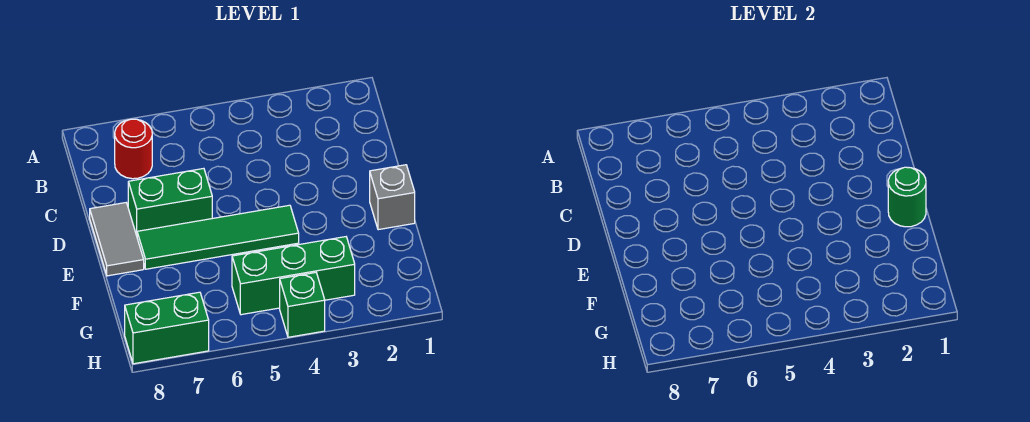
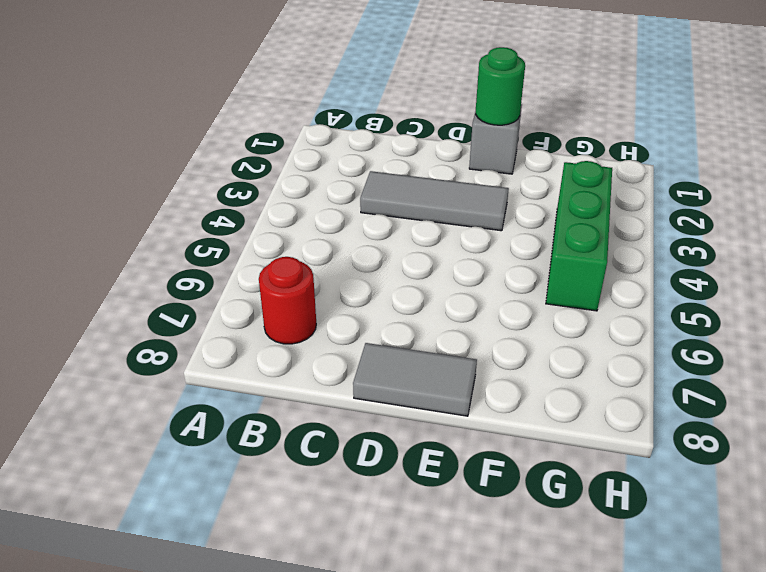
grey 1x3 tile [360,171,509,231] -> none
none -> green 1x2 brick [128,168,212,235]
none -> green 1x4 tile [137,205,299,269]

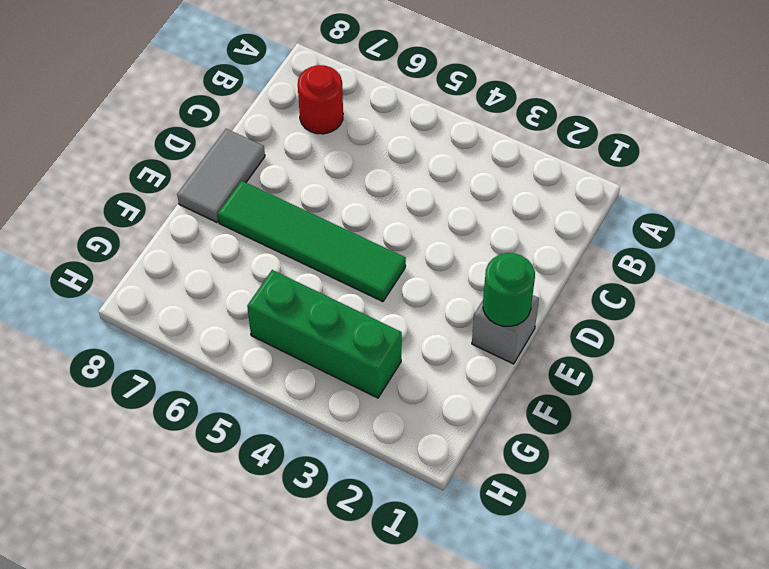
none -> green 1x2 brick [128,168,212,235]
none -> green 1x1 brick [280,273,325,337]

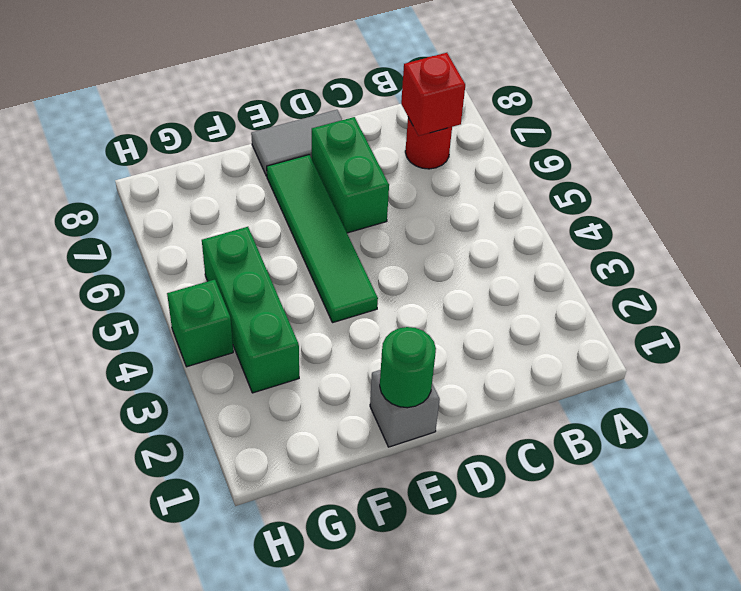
red 1x1 brick [401,53,465,136] -> none
none -> green 1x2 brick [125,292,209,364]

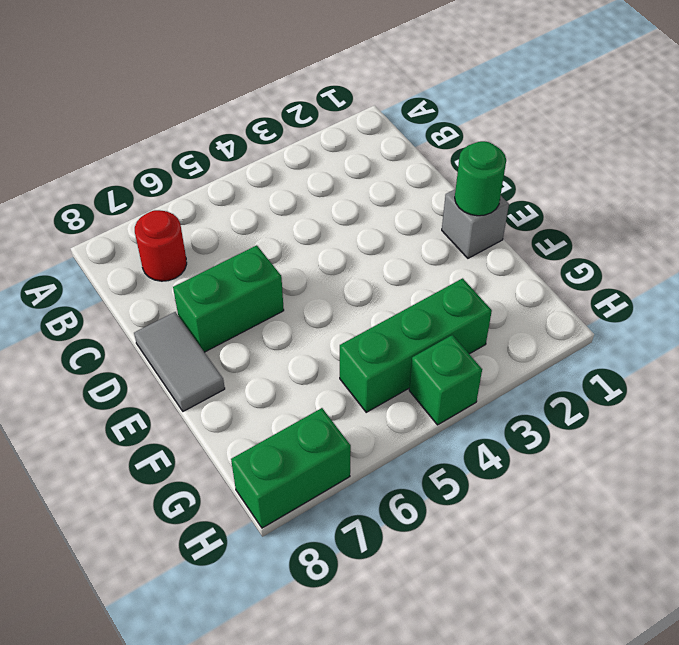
none -> green 1x4 tile [137,205,299,269]

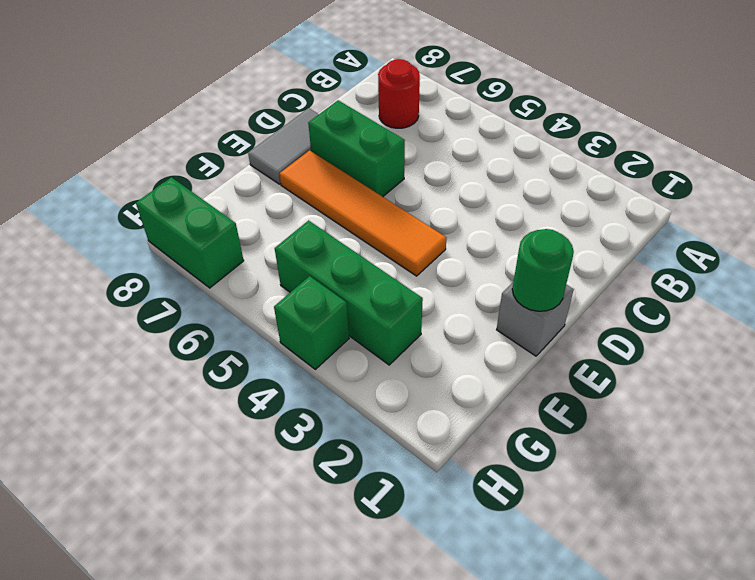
orange 1x4 tile [280,150,446,276] -> green 1x4 tile [137,205,299,269]

